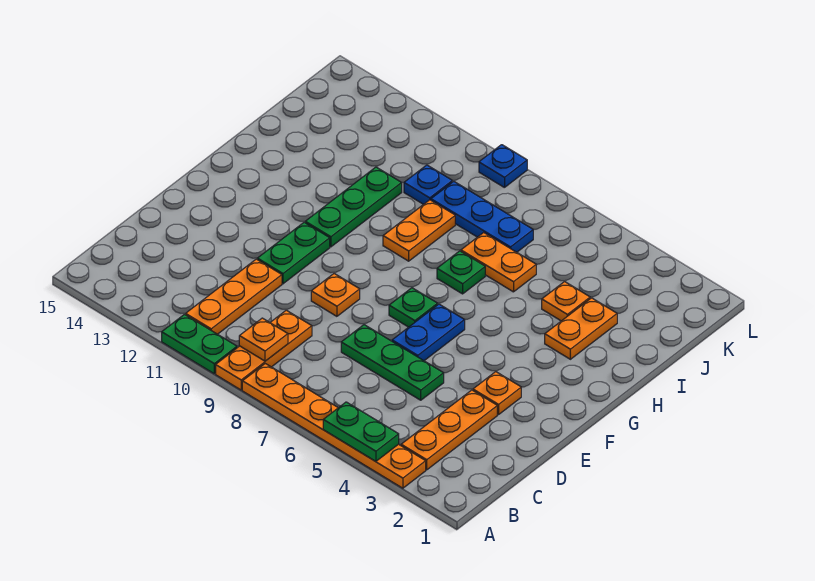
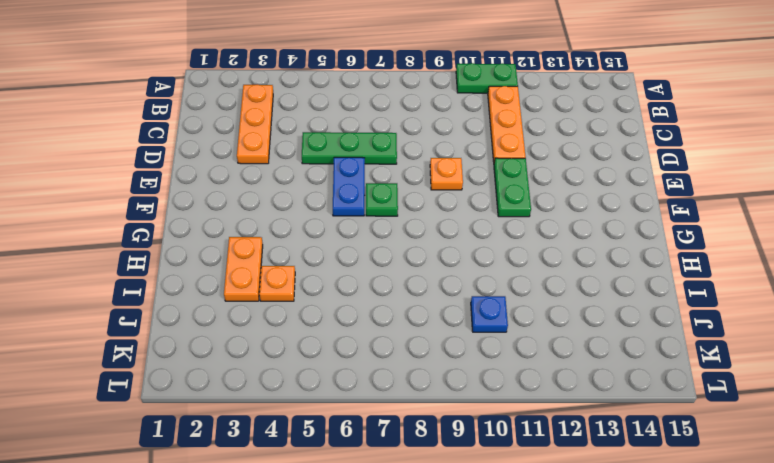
none -> orange 1x6 plate [242,364,426,488]
none -> orange 1x3 plate [216,310,312,390]
none -> orange 1x1 plate [473,372,521,415]

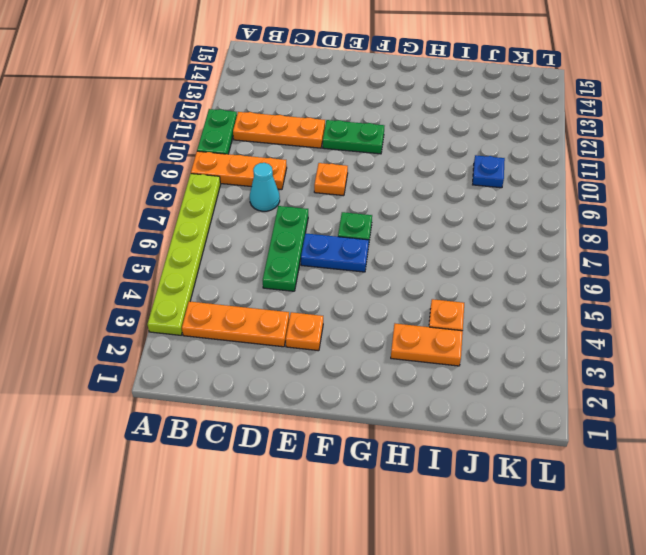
lime 1x6 plate [148,174,221,335] -> orange 1x6 plate [242,364,426,488]
cyan 1x1 cone [250,163,280,211] -> none
none -> green 1x3 plate [305,167,402,247]
none -> green 1x1 plate [437,251,485,294]
none -> orange 1x2 plate [383,200,455,261]

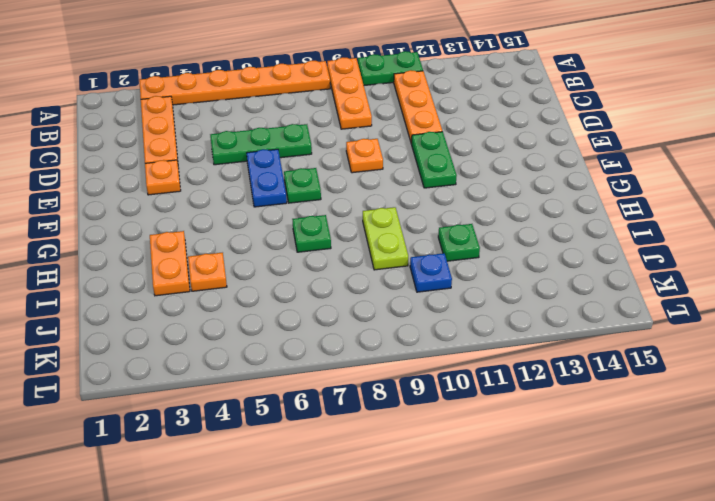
lime 1x2 plate [363,207,408,270] -> orange 1x2 plate [383,200,455,261]
green 1x1 plate [438,224,480,261] -> green 1x3 plate [305,167,402,247]
none -> orange 1x2 plate [461,233,536,292]
none -> blue 1x3 plate [431,181,533,252]
none -> blue 1x1 plate [479,145,527,188]

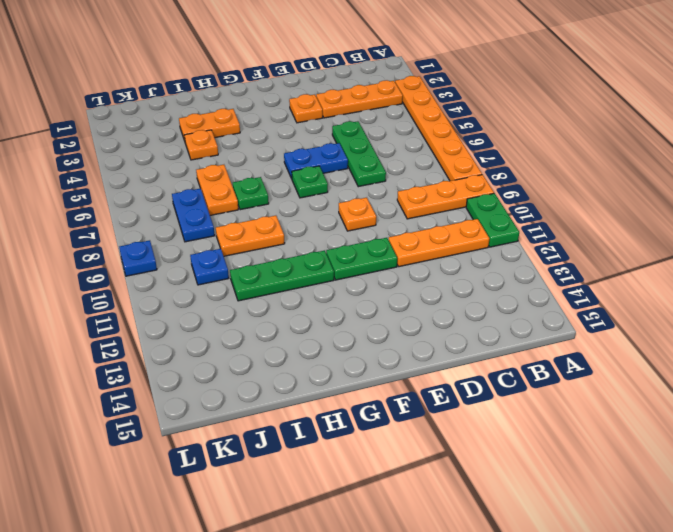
blue 1x2 plate [172,188,215,242] -> blue 1x3 plate [431,181,533,252]
none -> green 1x2 plate [323,402,399,461]
none -> orange 1x1 plate [239,318,288,361]

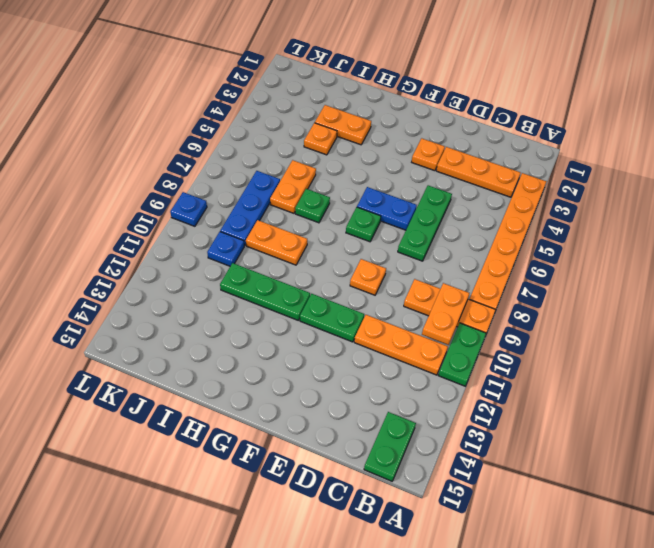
orange 1x2 plate [422,283,469,345] -> orange 1x1 plate [239,318,288,361]
green 1x2 plate [364,412,416,481] -> green 1x2 plate moved to [323,402,399,461]

